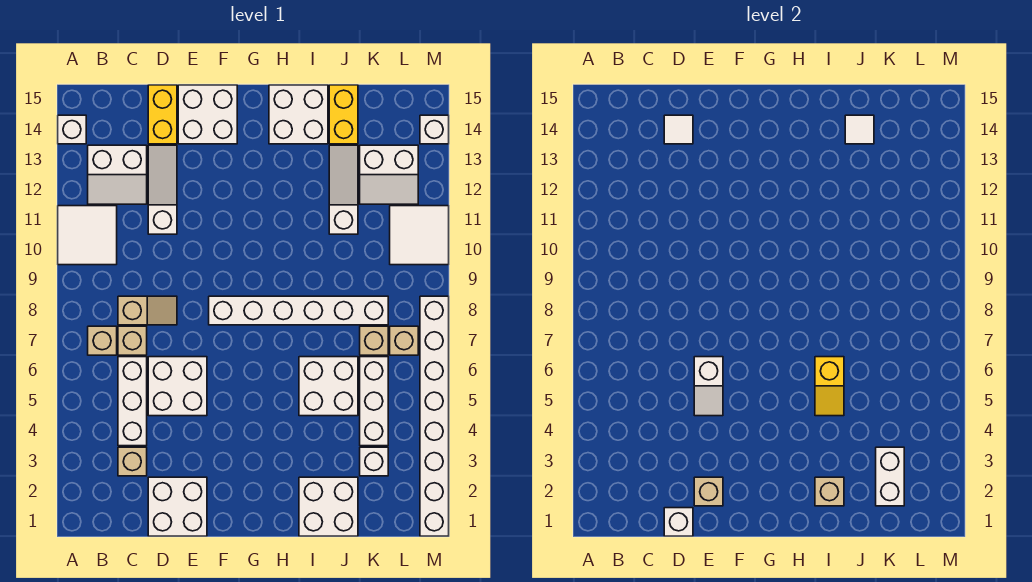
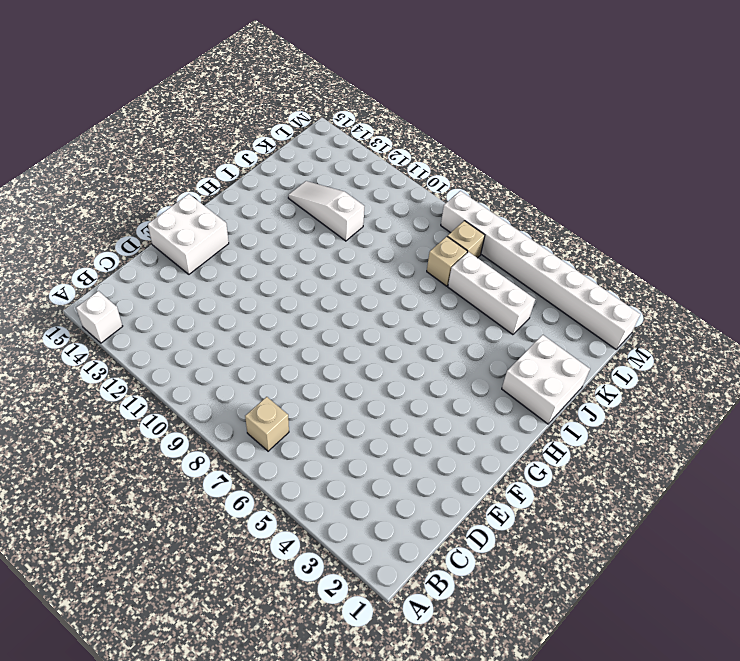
none -> white 2x2 tile [58,206,117,265]
none -> white 2x2 slope [88,145,147,204]
none -> tan 1x1 brick [118,447,147,476]
none -> white 1x3 brick [118,357,147,446]

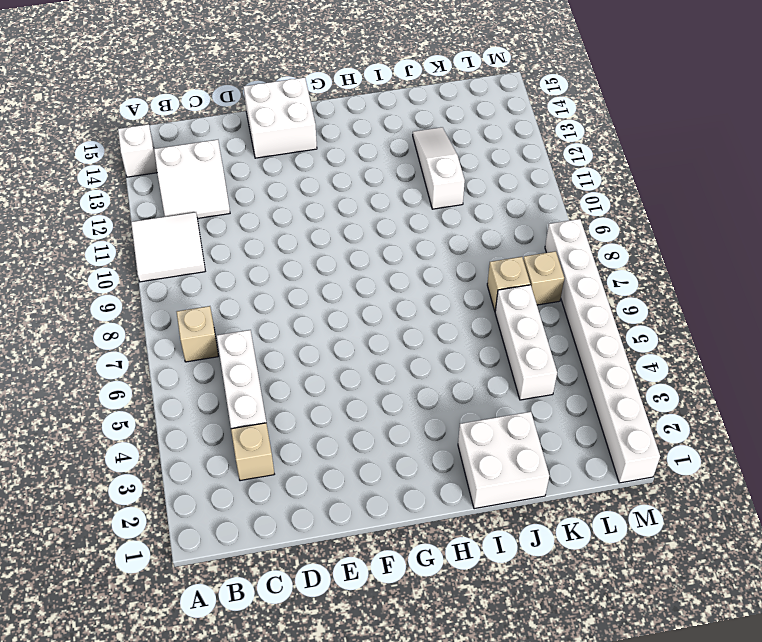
none -> tan 1x1 brick [118,326,147,355]
none -> tan 1x2 slope [118,296,177,325]
none -> white 2x2 brick [148,477,207,536]
none -> white 2x2 brick [148,357,207,416]

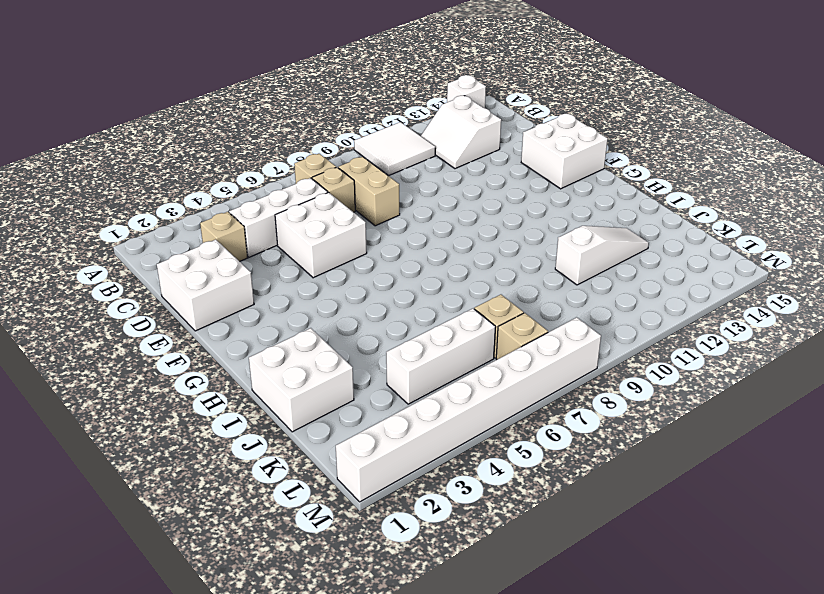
tan 1x2 brick [338,157,400,226] -> tan 1x2 slope [118,296,177,325]
none -> white 1x3 slope [148,145,177,234]
none -> yellow 1x2 brick [148,85,177,144]
none -> white 1x6 brick [209,296,388,325]
none -> white 2x2 brick [269,85,328,144]

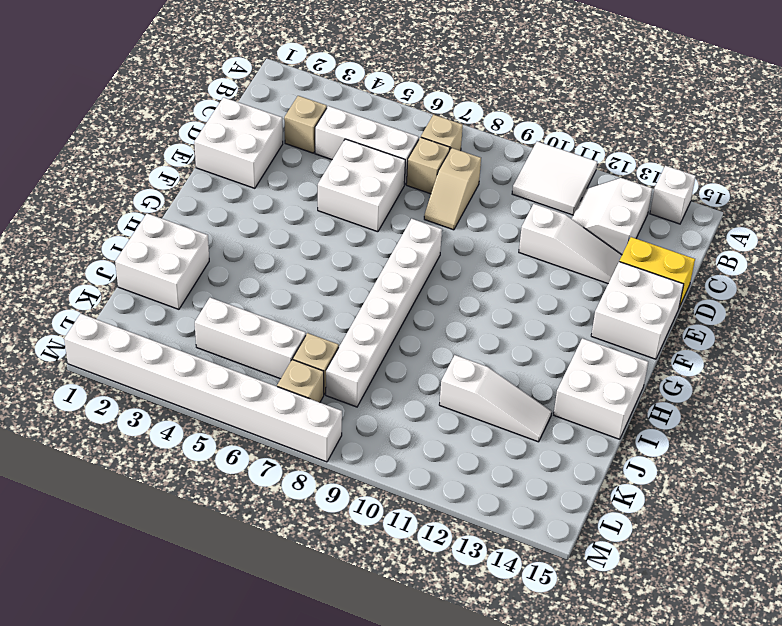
none -> white 2x2 brick [299,357,358,416]
none -> yellow 1x2 brick [329,85,358,144]
none -> white 1x1 brick [360,447,388,476]
none -> white 2x2 slope [360,145,418,204]

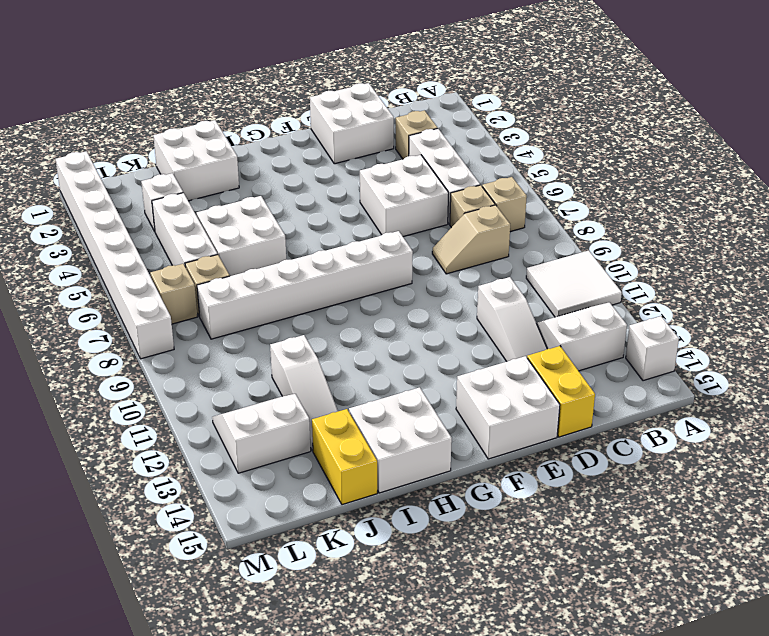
none -> white 2x2 tile [390,206,449,265]
none -> white 1x1 brick [420,115,449,144]
none -> white 1x1 brick [664,508,693,536]
none -> white 1x1 tile [664,115,693,144]

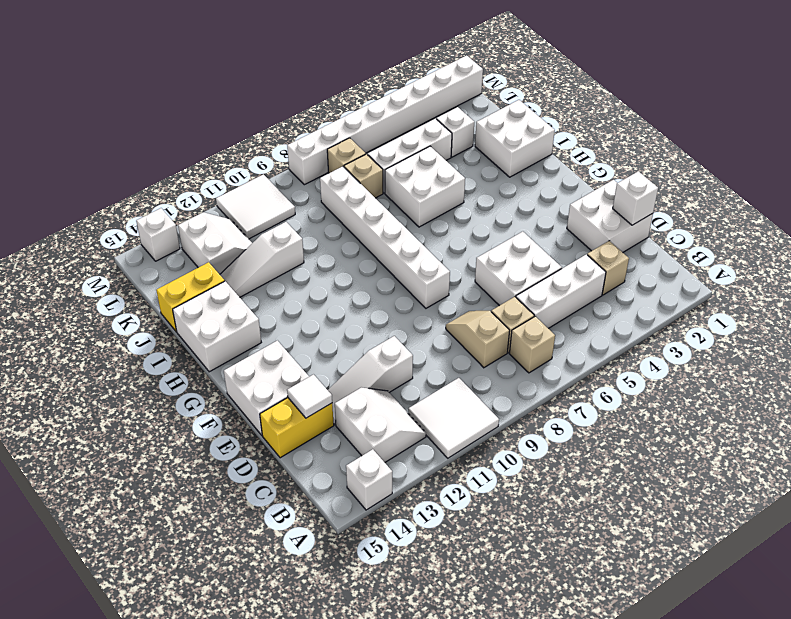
none -> tan 1x1 brick [694,477,723,506]
none -> white 1x2 slope [694,357,723,416]
none -> tan 1x1 brick [815,477,844,506]
none -> yellow 1x2 slope [815,357,844,416]

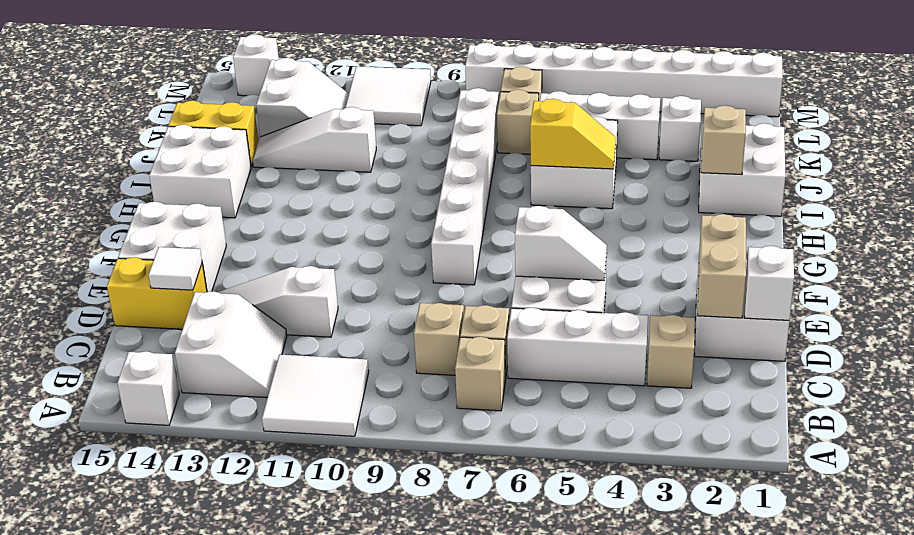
tan 1x2 brick [697,214,746,318] -> tan 1x1 brick [694,477,723,506]
none -> white 1x1 tile [845,115,874,144]
none -> white 1x2 brick [876,447,904,506]

